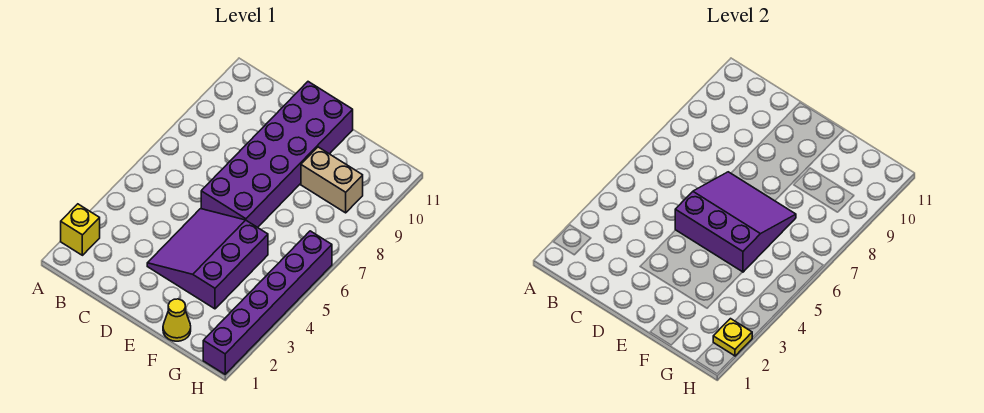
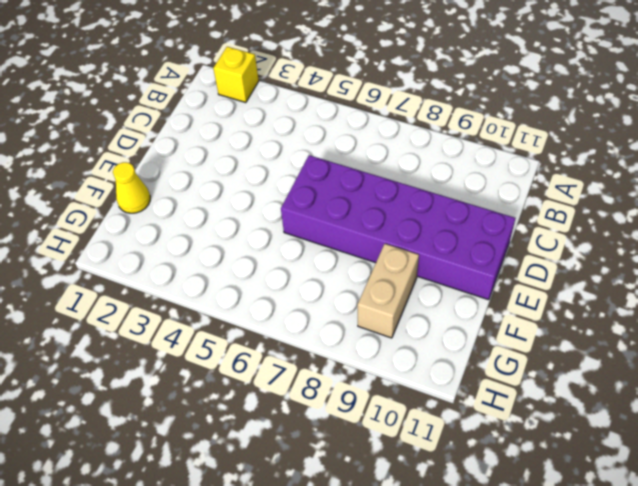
none -> purple 3x3 slope [147,209,268,309]
none -> purple 1x6 brick [203,231,332,374]

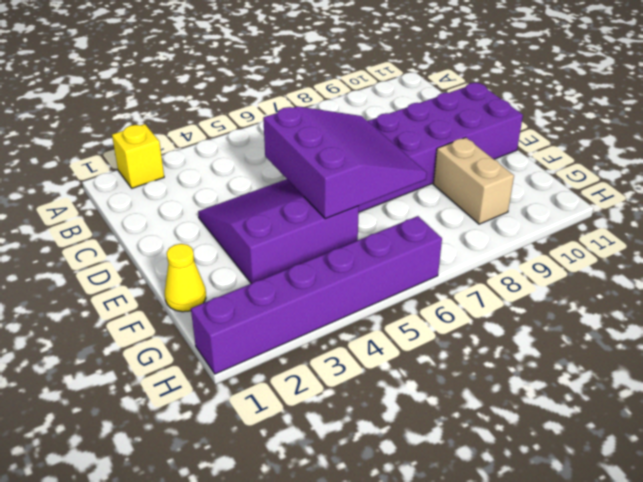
none -> yellow 1x1 plate [713,319,752,356]

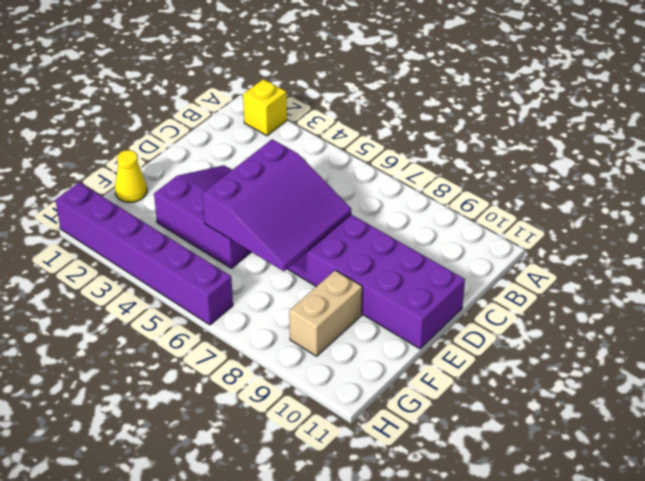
none -> yellow 1x1 plate [713,319,752,356]

